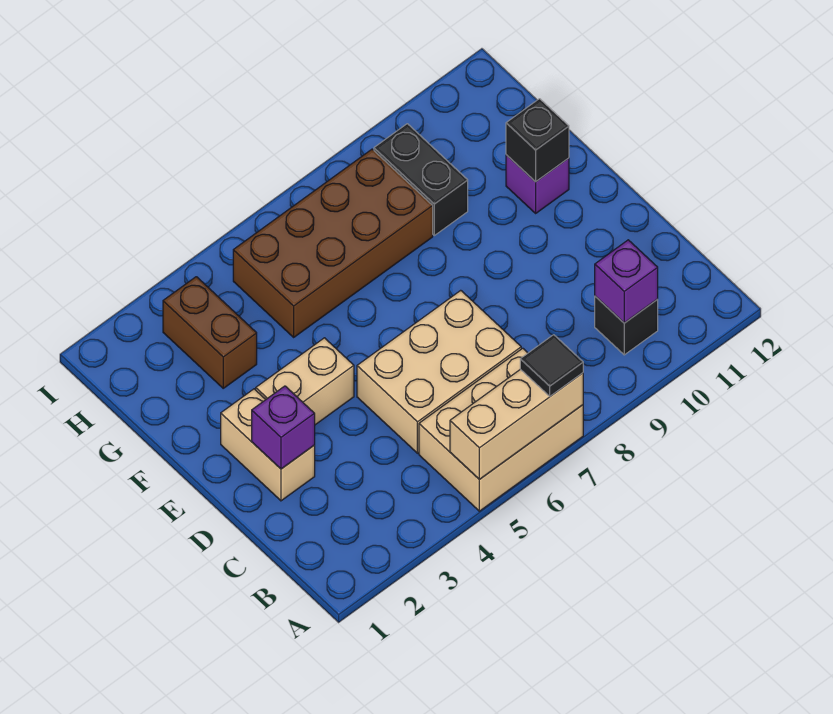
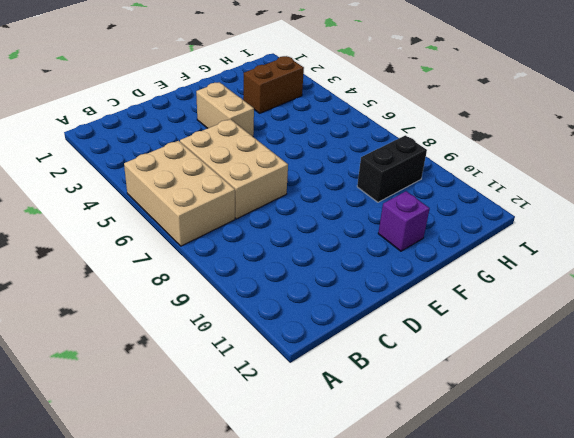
none -> black 1x1 brick [595,296,658,355]
none -> tan 1x2 brick [221,389,315,501]
none -> brown 2x4 brick [233,149,433,337]

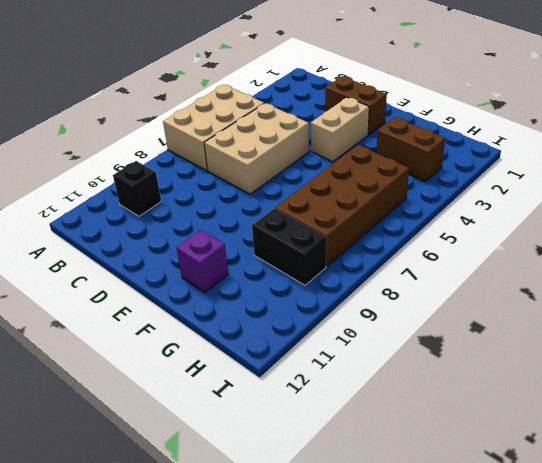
brown 1x2 brick [325,76,387,135] -> tan 1x2 brick [221,389,315,501]
none -> tan 1x3 brick [450,369,583,479]
none -> purple 1x1 brick [595,240,658,323]
none -> purple 1x1 brick [252,386,315,469]

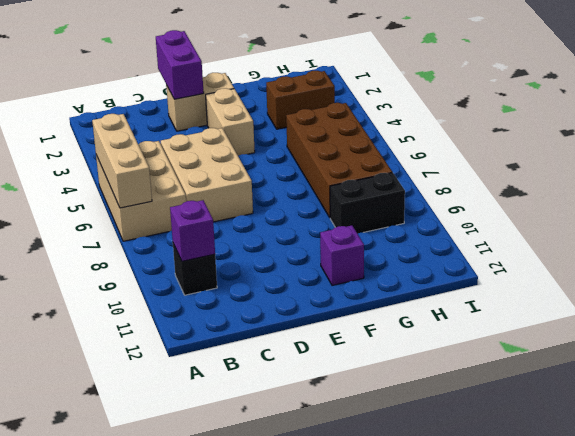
purple 1x2 brick [156,30,204,99] -> purple 1x1 brick [252,386,315,469]
none -> black 1x1 brick [506,99,569,182]
none -> black 1x1 tile [520,335,583,396]

